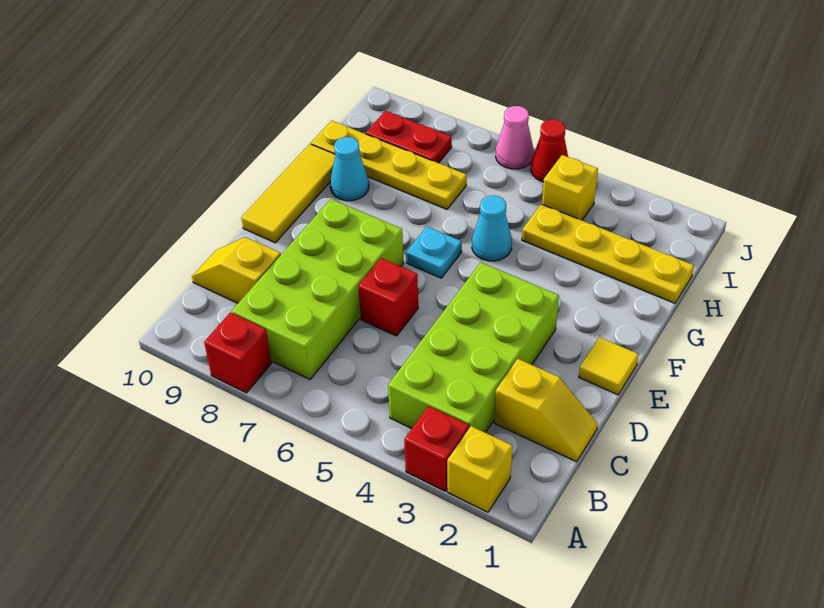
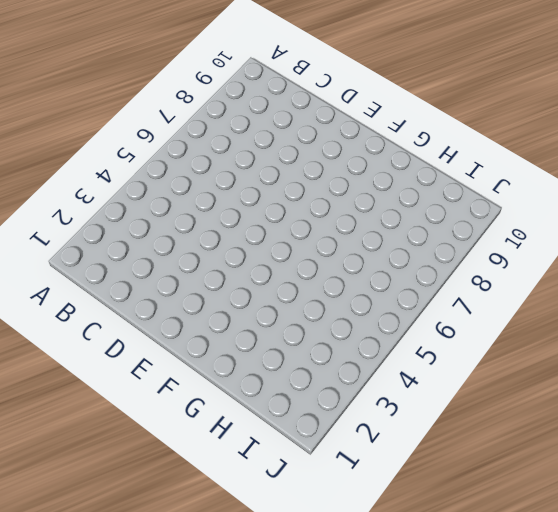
none -> yellow 1x1 brick [447,426,512,512]
none -> red 1x1 brick [404,406,469,491]
none -> red 1x1 brick [204,312,271,393]

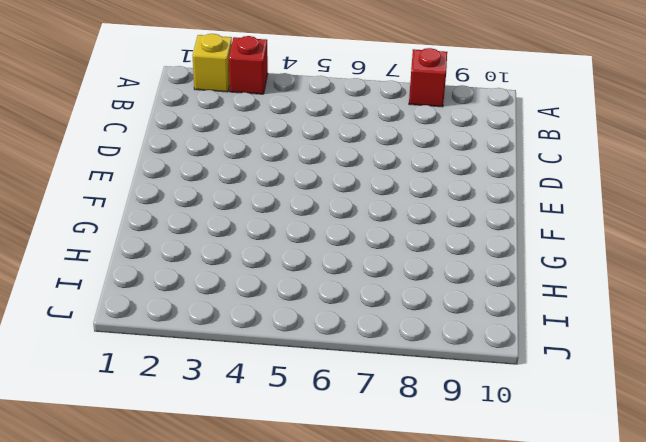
none -> lime 2x4 brick [388,262,559,433]
none -> lime 2x4 brick [232,199,404,379]
none -> yellow 1x2 slope [494,359,598,462]

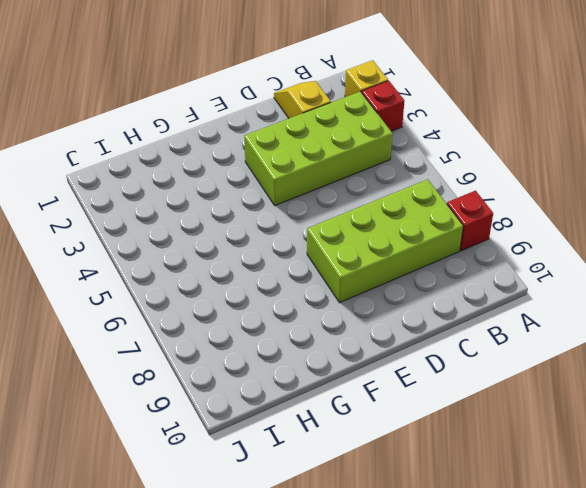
none -> yellow 1x2 slope [192,237,281,303]
none -> red 1x1 brick [358,258,418,336]
none -> yellow 1x1 tile [579,337,639,395]

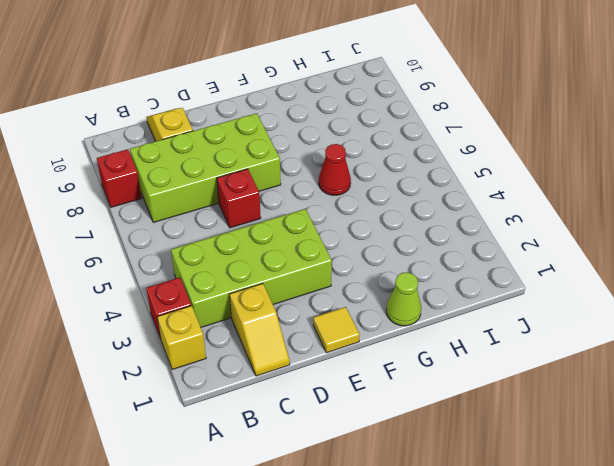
lime 1x1 cone [386,272,421,326] -> none
red 1x1 cone [319,144,351,195] -> red 1x1 cone moved to [531,120,568,182]
none -> yellow 1x3 tile [241,144,335,243]
none -> cyan 1x1 plate [406,227,462,278]
none -> cyan 1x1 cone [472,196,512,261]

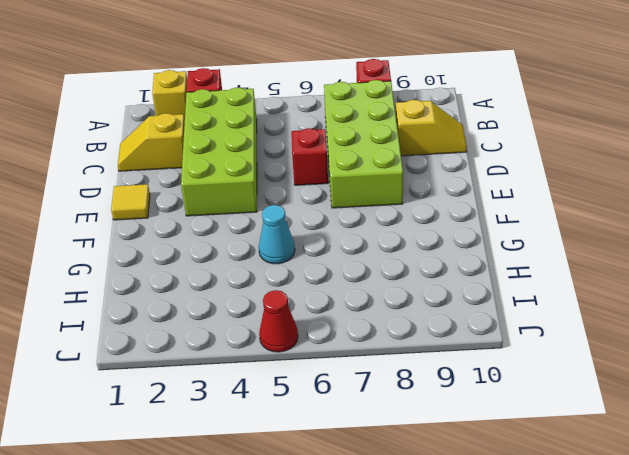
none -> yellow 1x3 tile [241,144,335,243]
none -> cyan 1x1 plate [406,227,462,278]
none -> cyan 1x1 cone [330,137,369,201]

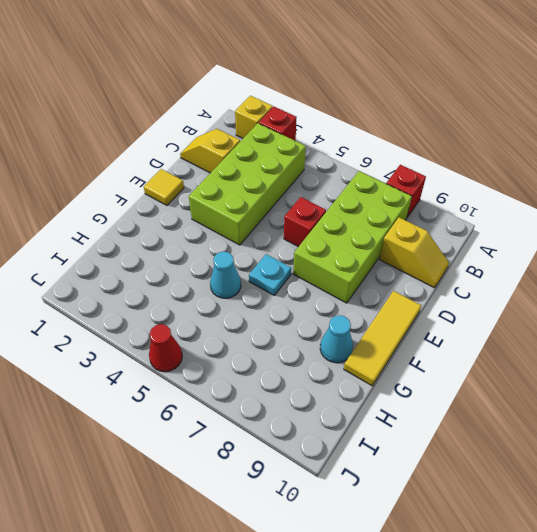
none -> yellow 1x4 plate [522,204,694,303]
none -> yellow 1x4 plate [311,121,467,209]
none -> yellow 1x1 brick [542,155,598,220]

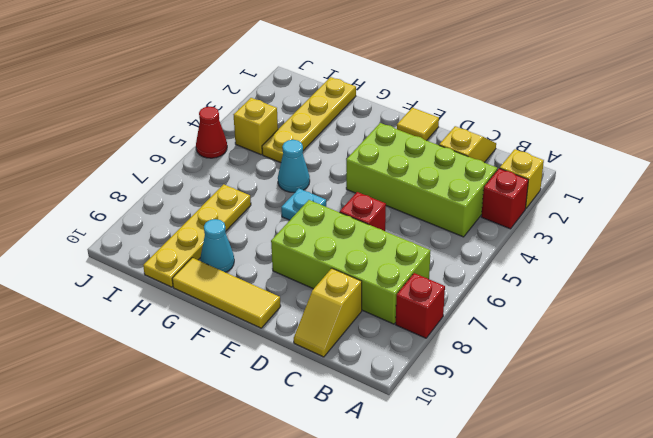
none -> red 1x2 plate [366,111,452,163]
none -> pink 1x1 cone [496,106,534,169]

